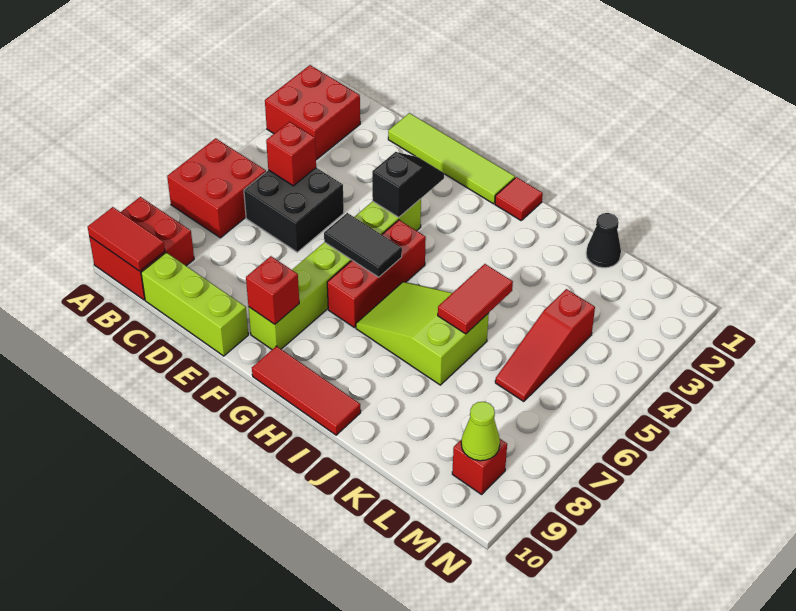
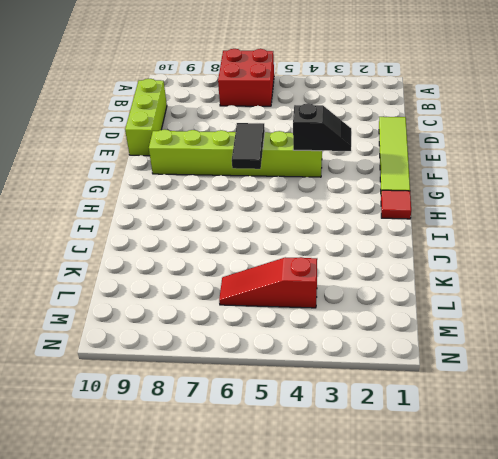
none -> red 2x2 brick [265,65,360,160]
none -> red 2x2 brick [89,197,194,300]
none -> black 2x2 brick [244,168,344,252]

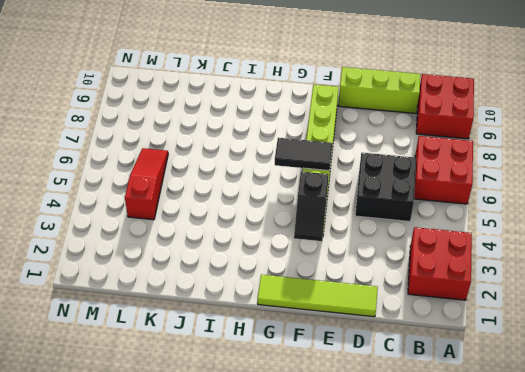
none -> red 1x3 brick [327,220,426,328]
none -> red 1x3 tile [252,346,361,435]
none -> red 1x1 tile [495,177,543,220]

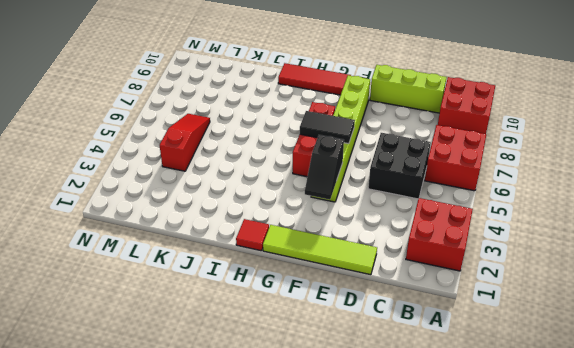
none -> lime 2x3 slope [356,282,489,385]
none -> black 1x1 cone [586,213,621,268]
none -> red 1x1 brick [452,439,507,494]

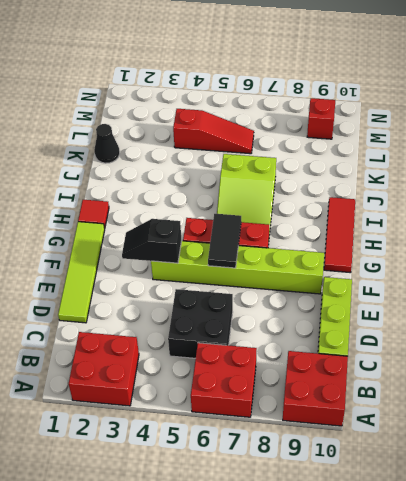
none -> red 1x2 tile [88,207,165,271]
none -> red 1x1 brick [266,122,316,186]
none -> red 1x1 brick [246,256,299,324]

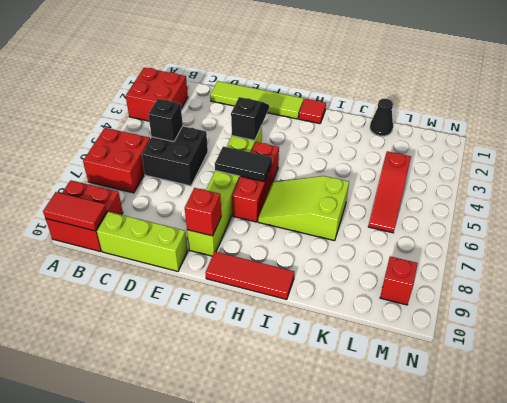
black 1x1 brick [148,99,183,142] -> red 1x1 brick [266,122,316,186]
none -> red 1x2 tile [438,264,513,334]
none -> lime 1x1 cone [461,402,500,461]

